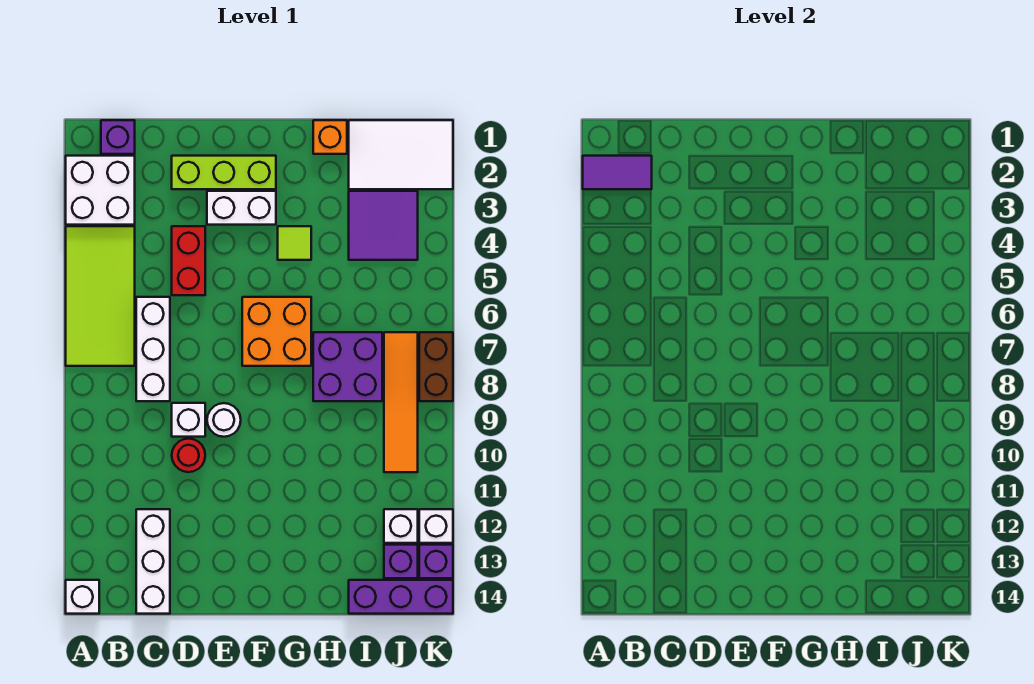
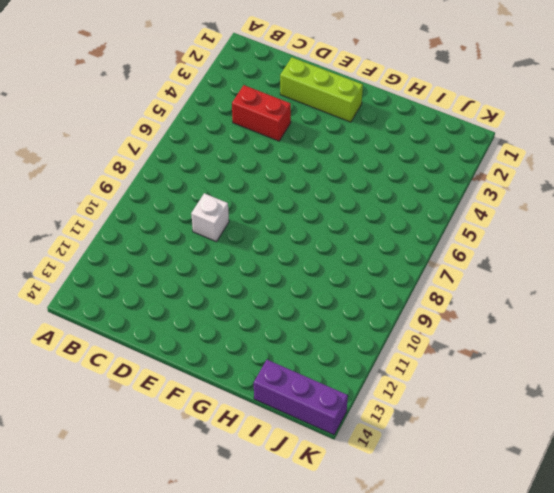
red 1x2 brick [232,85,291,141] -> red 1x2 brick turned to [172,226,205,295]
none -> white 2x2 brick [66,156,135,225]
none -> lime 2x4 tile [66,226,135,366]
none -> white 1x1 brick [66,580,99,614]

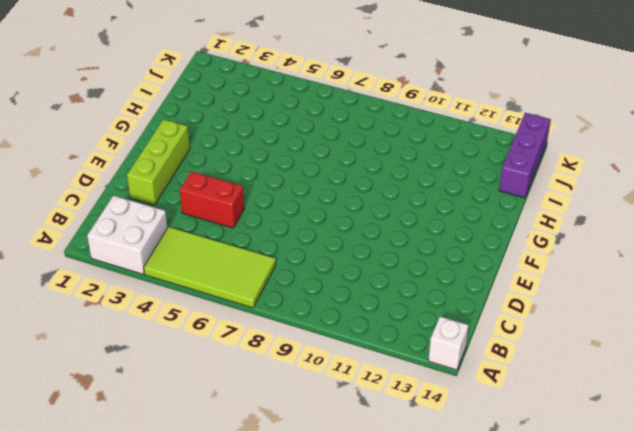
none -> purple 1x1 brick [101,120,135,154]
none -> white 1x3 brick [136,297,170,401]
none -> white 1x3 brick [136,509,170,614]

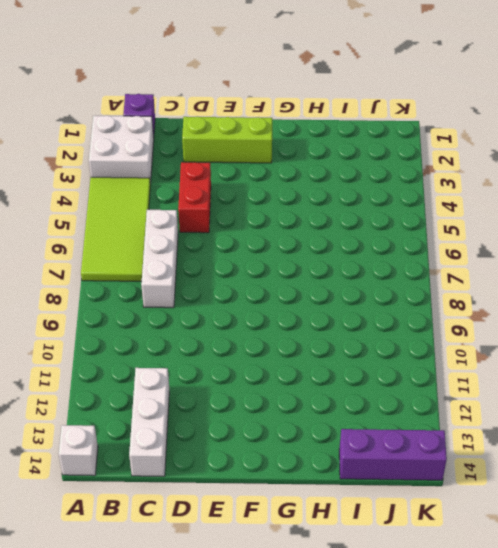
none -> white 1x1 brick [172,403,205,437]
none -> red 1x1 round brick [172,439,205,472]
none -> white 1x2 brick [207,191,276,225]

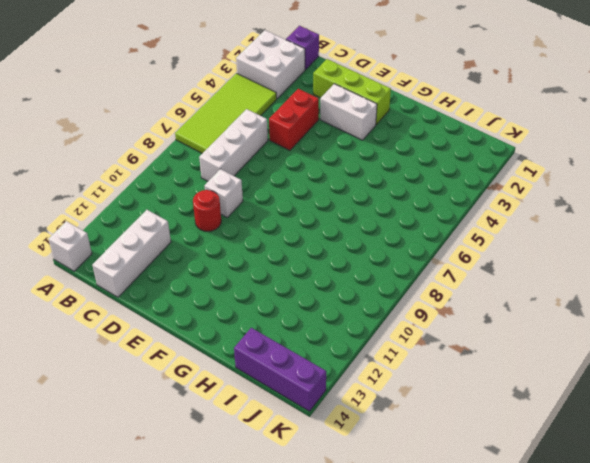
none -> white 1x1 round brick [207,403,241,437]
none -> orange 2x2 brick [242,297,311,366]
none -> lime 1x1 tile [278,226,311,260]

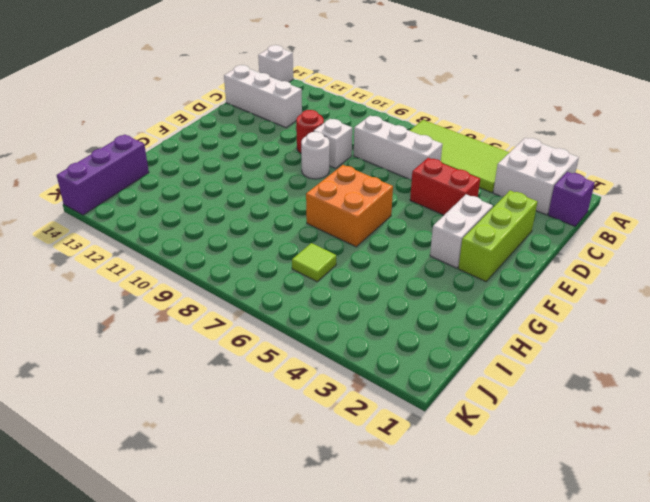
lime 1x1 tile [292,243,336,281] -> lime 1x1 tile moved to [278,226,311,260]
none -> orange 1x1 brick [313,120,347,154]
none -> purple 2x2 brick [313,332,382,401]
none -> white 2x3 tile [349,120,453,189]

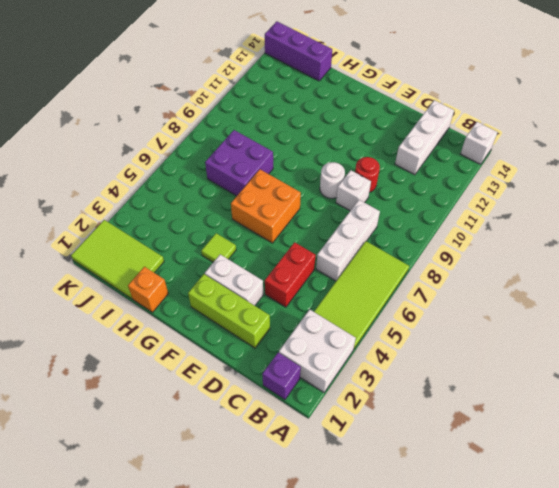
lime 2x3 tile [71,220,164,299] -> white 2x3 tile [349,120,453,189]
none -> purple 2x2 tile [349,191,418,260]
none -> orange 1x4 tile [384,332,418,472]
none -> white 1x1 brick [384,509,418,543]

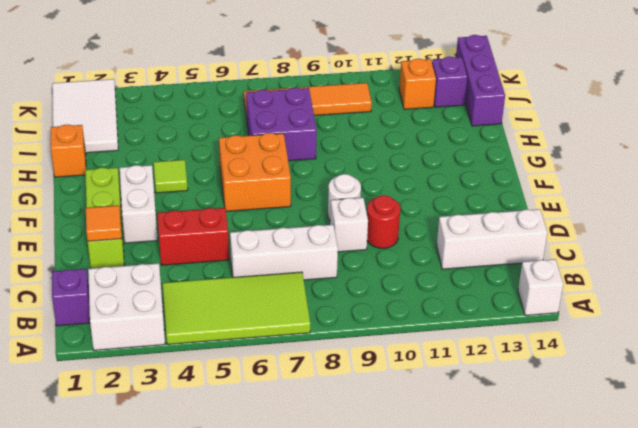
orange 1x1 tile [86,205,122,241] -> none
orange 1x1 brick [399,59,436,109] -> white 1x1 brick [384,509,418,543]
none -> purple 2x2 tile [349,191,418,260]
none -> brown 1x2 brick [419,332,453,401]
none -> white 1x1 brick [419,509,453,543]

